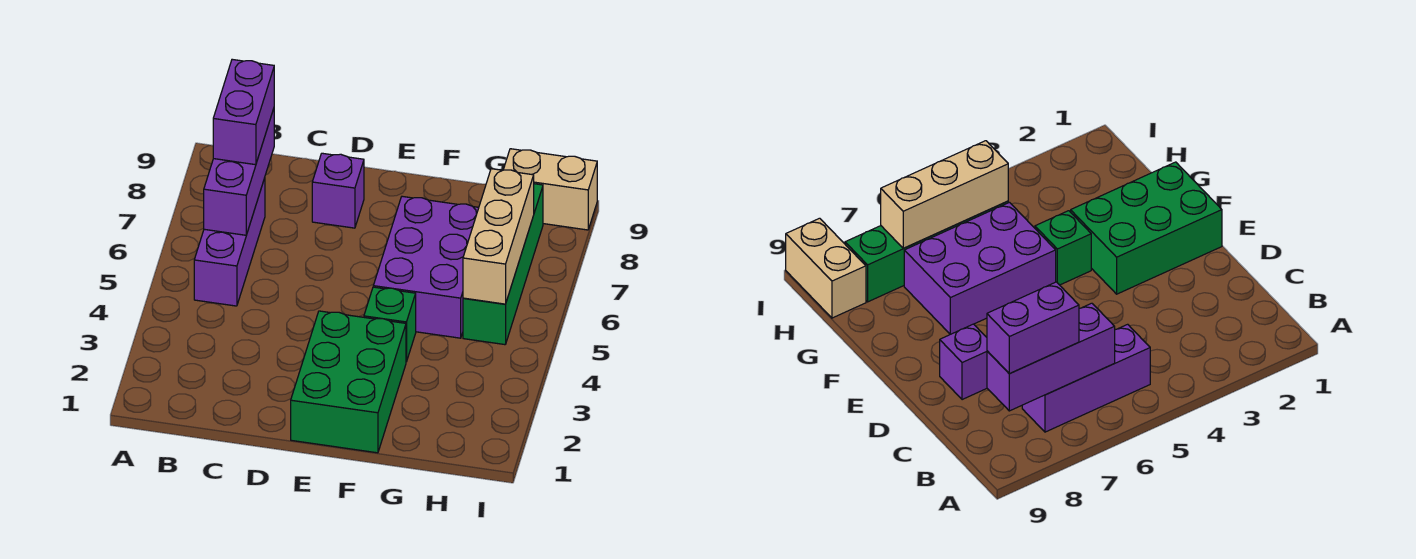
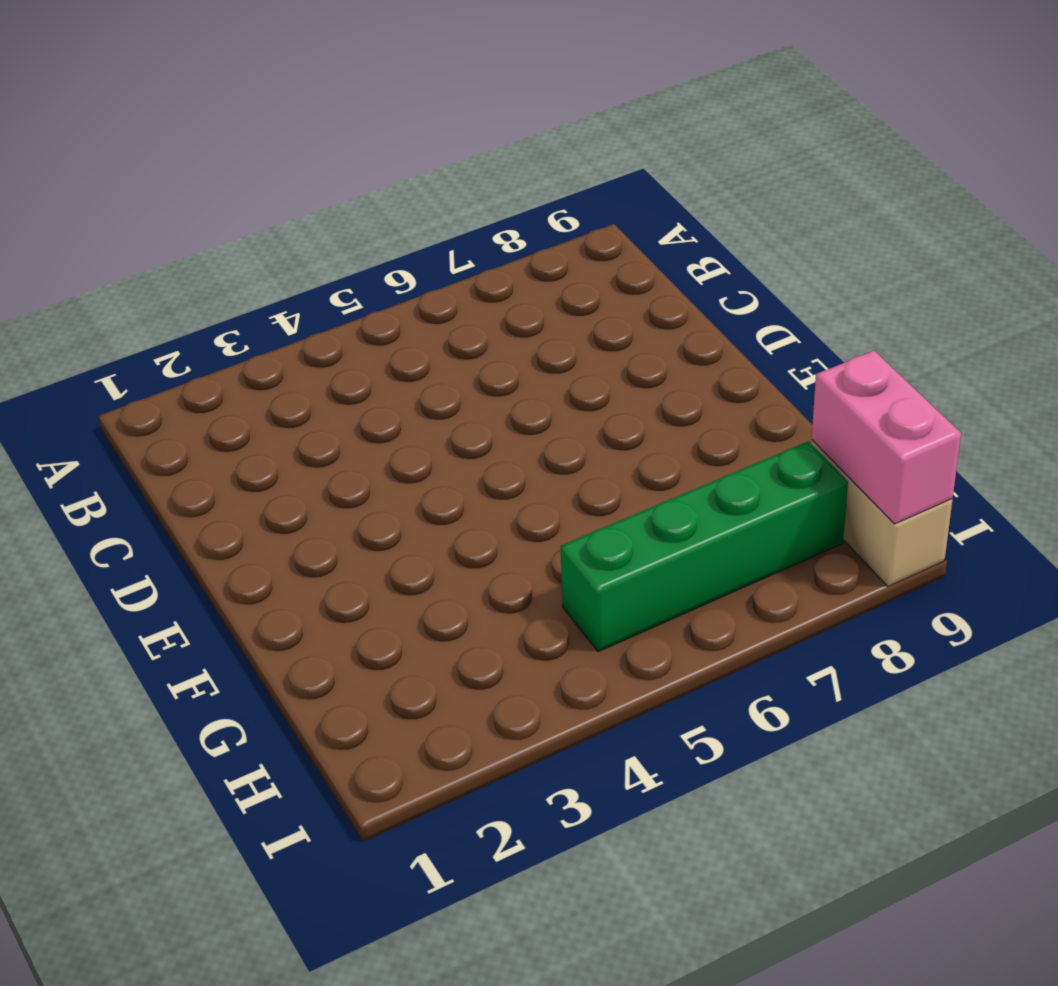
pink 1x2 brick [812,351,961,524] -> none
none -> purple 1x3 brick [194,178,265,306]
none -> purple 1x1 brick [312,153,364,228]

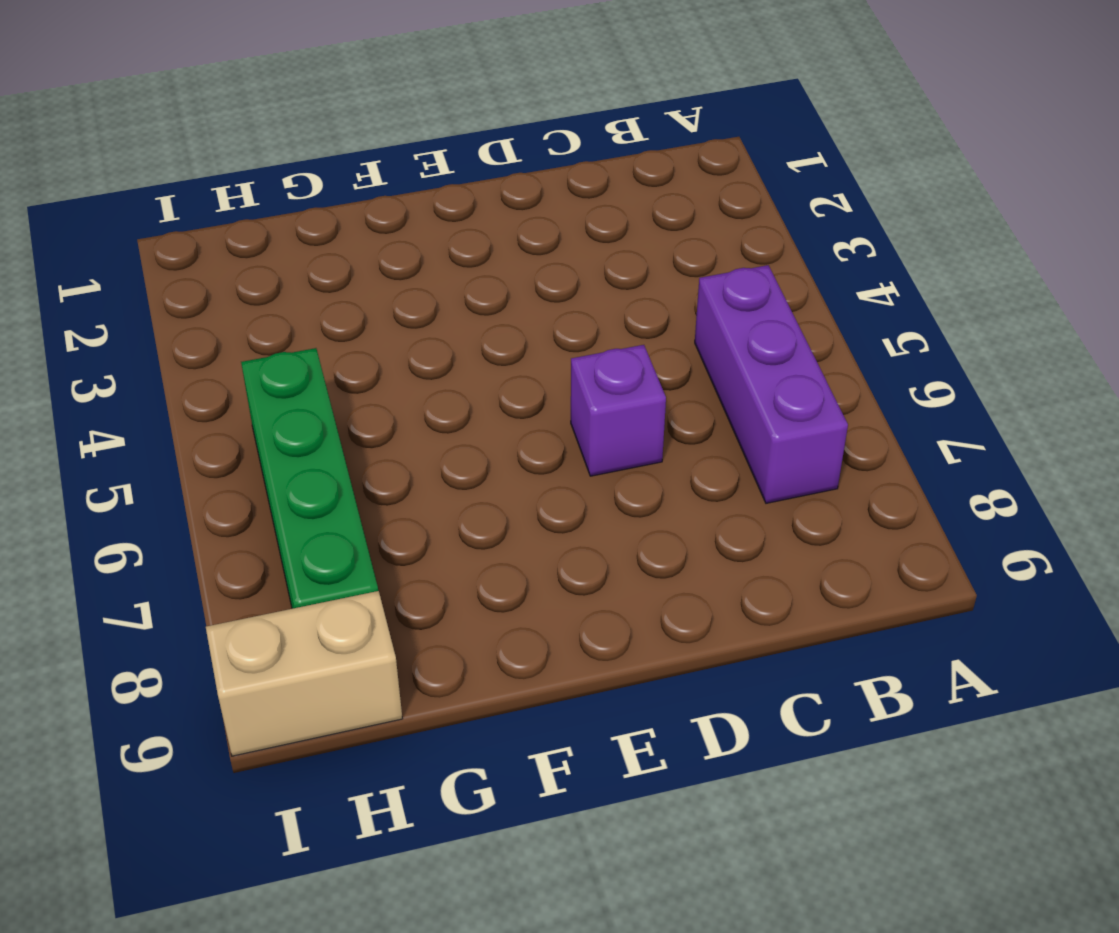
purple 1x1 brick [571,345,666,476] -> purple 1x1 brick moved to [312,153,364,228]
none -> green 2x3 brick [291,311,406,453]
none -> green 1x1 brick [364,287,416,362]

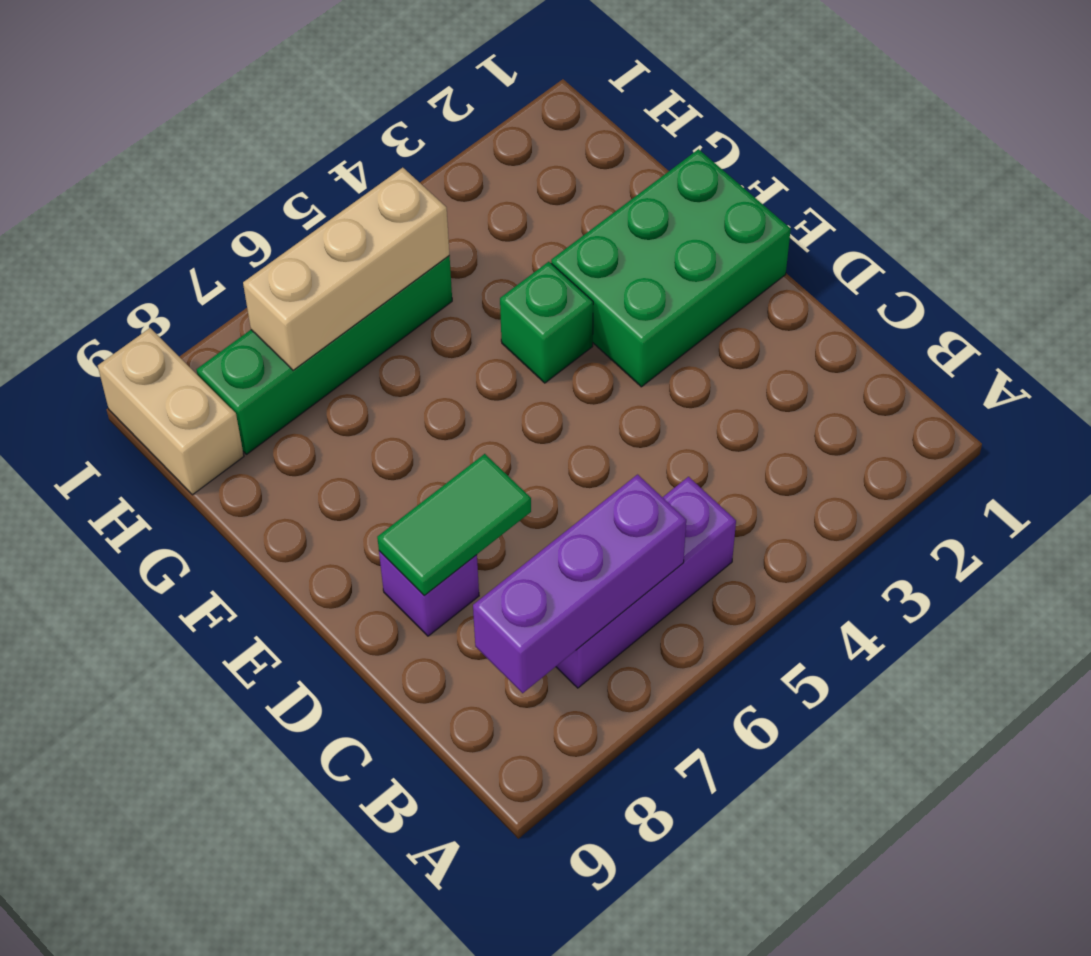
green 1x2 tile [377,454,531,596] -> none
none -> purple 2x3 brick [373,196,479,338]
none -> purple 1x2 brick [213,59,274,165]

